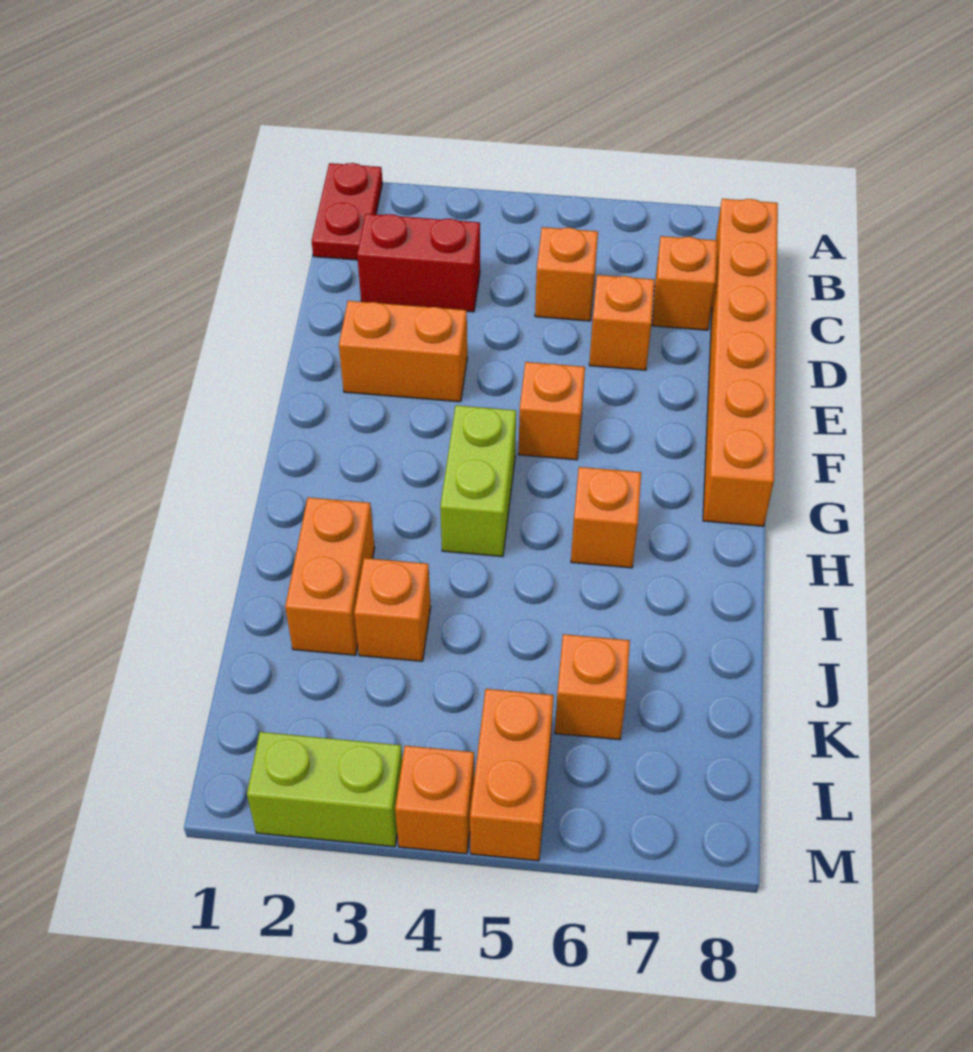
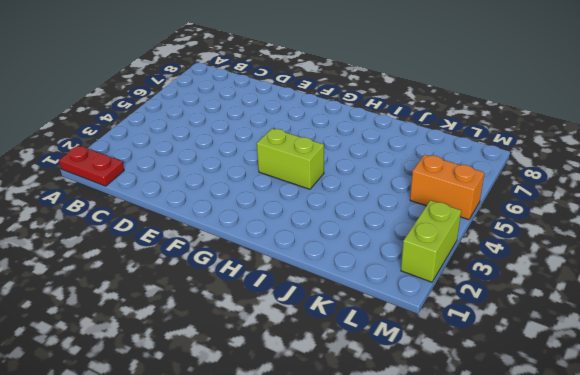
none -> orange 1x6 brick [703,199,778,526]
none -> red 1x2 brick [357,214,480,312]
none -> orange 1x1 brick [535,227,598,321]

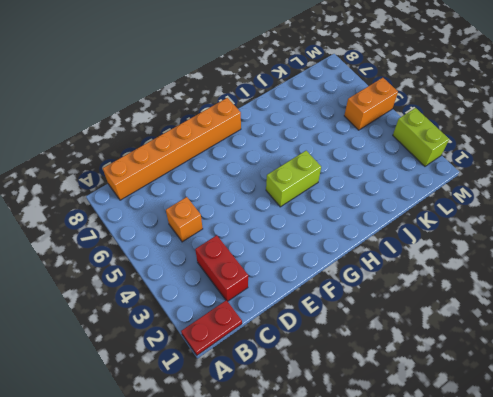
none -> orange 1x1 brick [652,236,717,330]
none -> orange 1x1 brick [589,275,655,370]
none -> orange 1x2 brick [339,301,467,402]

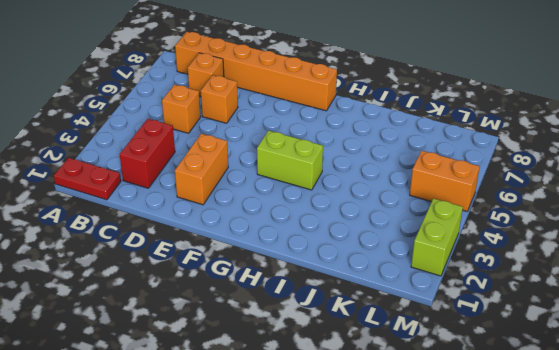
none -> orange 1x1 brick [518,362,585,460]
none -> orange 1x1 brick [571,467,641,568]
none -> orange 1x2 brick [285,497,375,655]

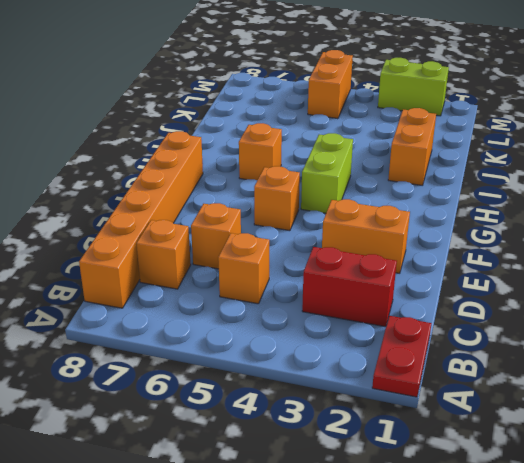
none -> orange 1x1 brick [354,558,431,661]
none -> orange 1x1 brick [555,634,630,740]
none -> orange 1x1 brick [395,746,474,854]

